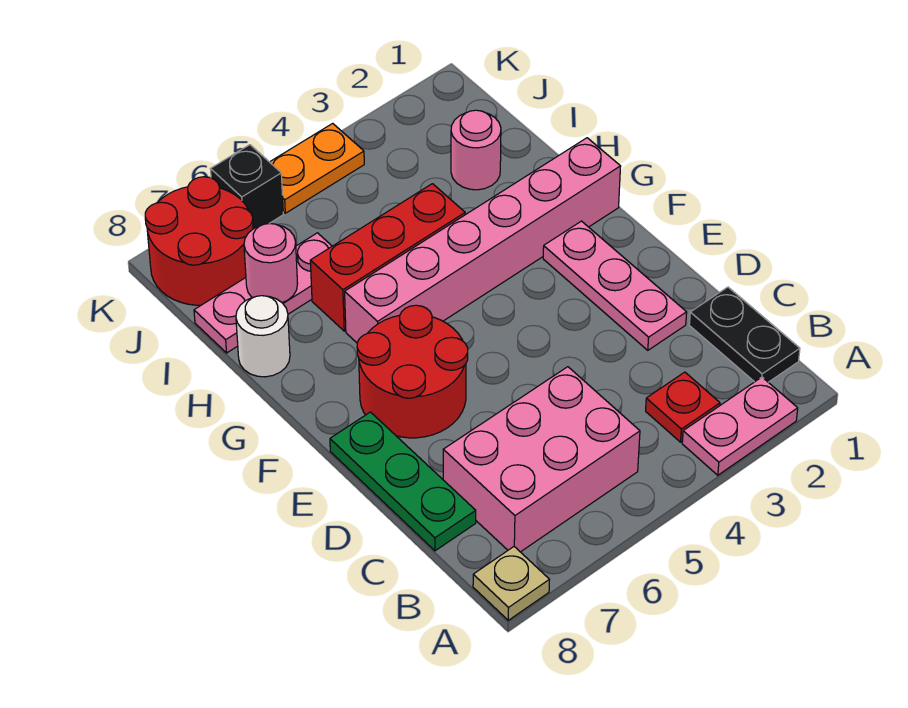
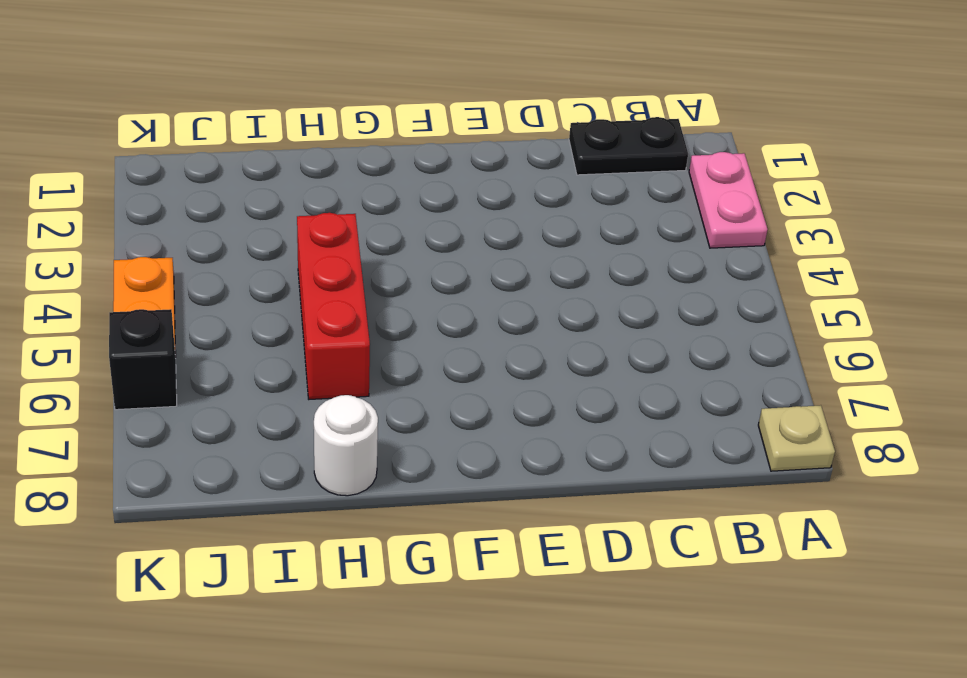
none -> red 1x1 plate [646,372,720,442]
none -> pink 2x3 brick [443,367,640,552]
none -> green 1x3 plate [330,412,476,551]

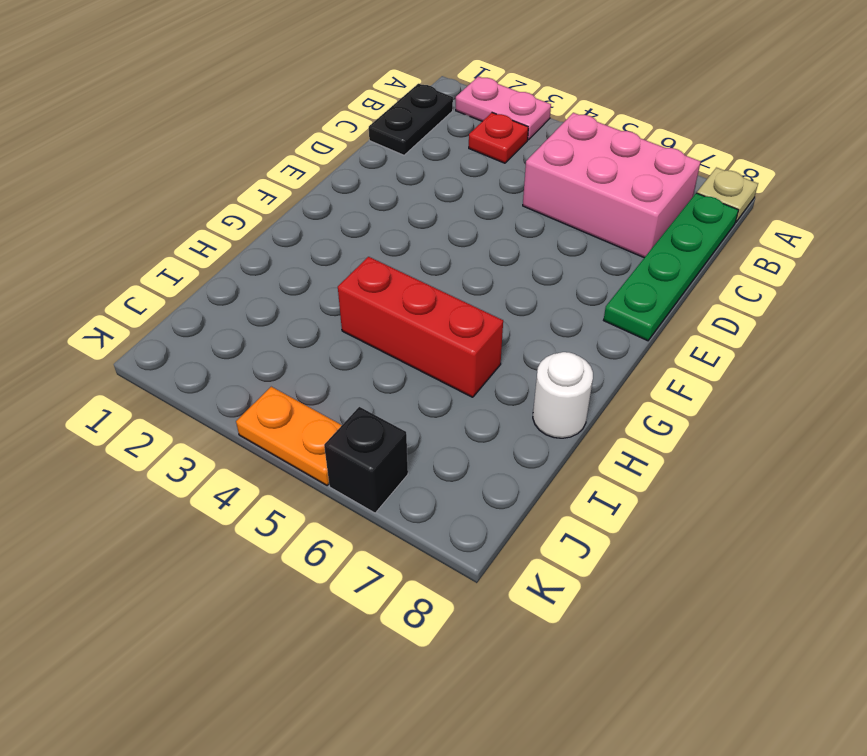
green 1x4 plate [604,193,738,341] -> green 1x3 plate [330,412,476,551]
none -> pink 1x3 plate [543,221,687,350]
none -> red 2x2 round brick [357,305,468,438]
none -> pink 1x6 brick [345,138,621,343]

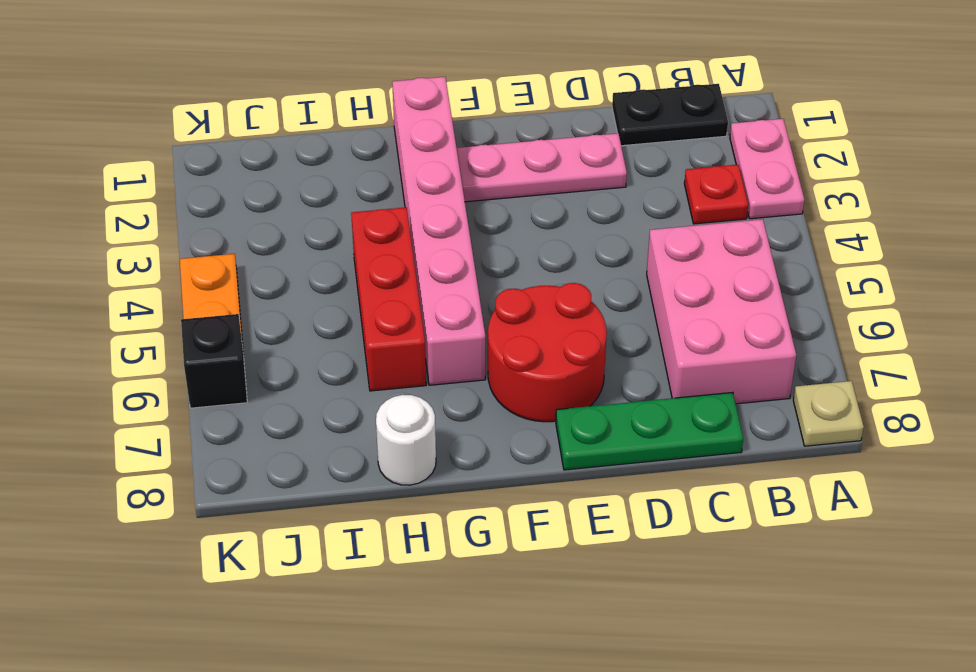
none -> pink 1x1 round brick [451,110,501,190]
none -> pink 1x3 plate [194,233,332,353]
none -> red 2x2 round brick [145,177,253,305]

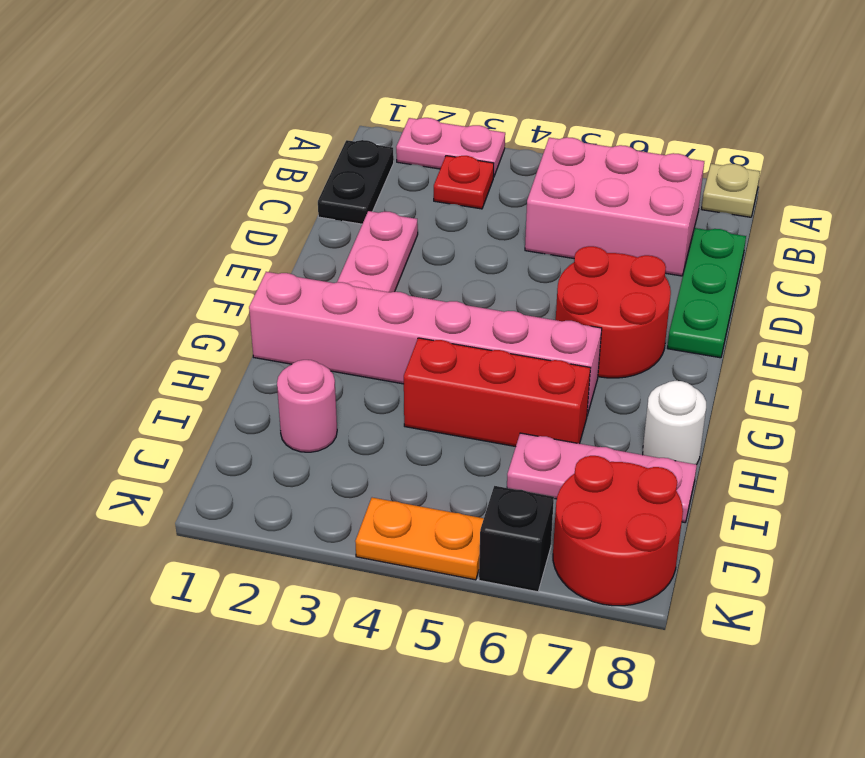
none -> pink 1x1 round brick [244,223,298,303]

